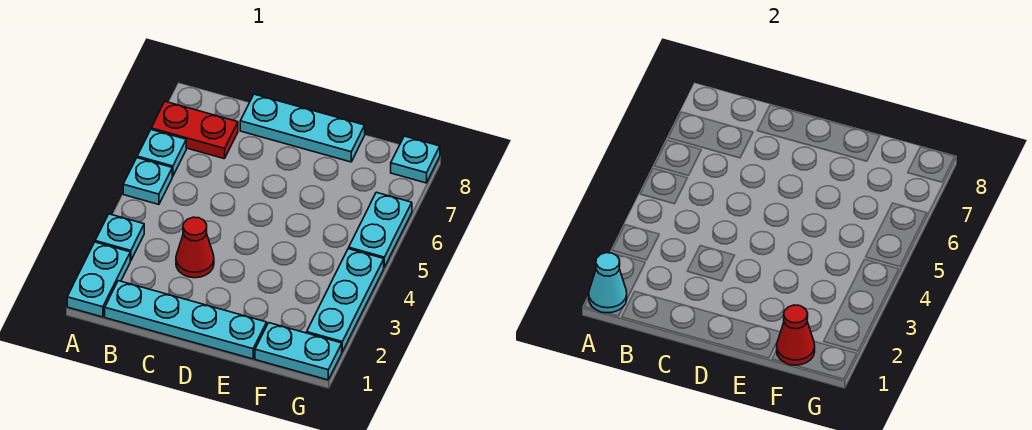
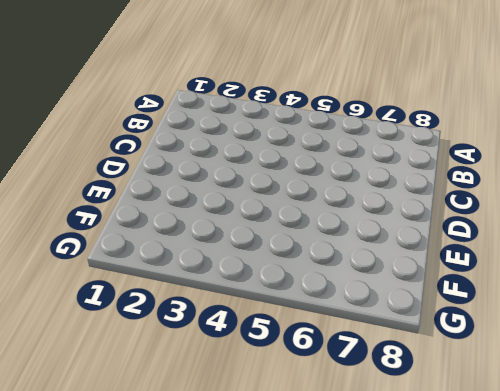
none -> cyan 1x2 plate [67,242,130,317]
none -> cyan 1x1 plate [95,214,144,261]
none -> cyan 1x1 plate [123,158,172,204]

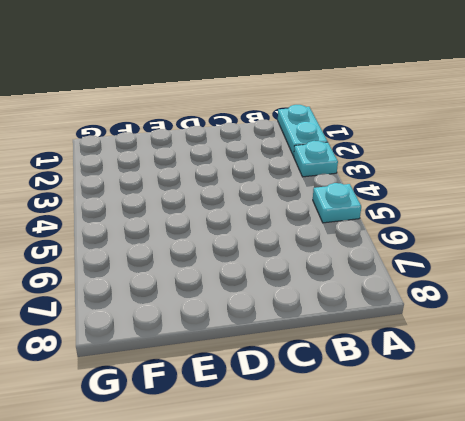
none -> cyan 1x1 plate [137,130,186,176]
none -> red 1x2 plate [151,101,238,159]
none -> cyan 1x4 plate [105,281,267,359]

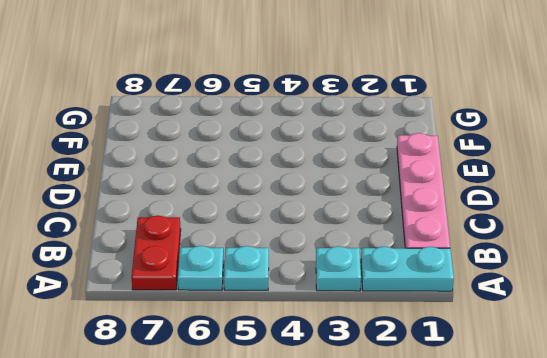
pink 1x4 plate [397,133,450,248] -> cyan 1x4 plate [105,281,267,359]
none -> red 1x1 cone [176,217,214,278]
none -> cyan 1x3 plate [240,94,365,162]
none -> cyan 1x2 plate [255,323,342,380]

